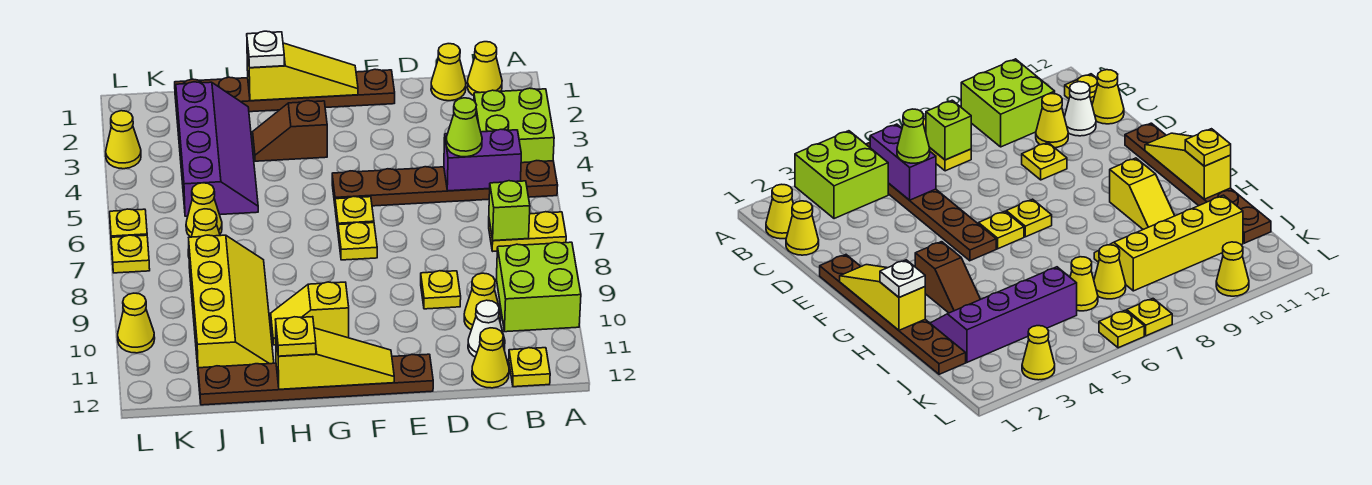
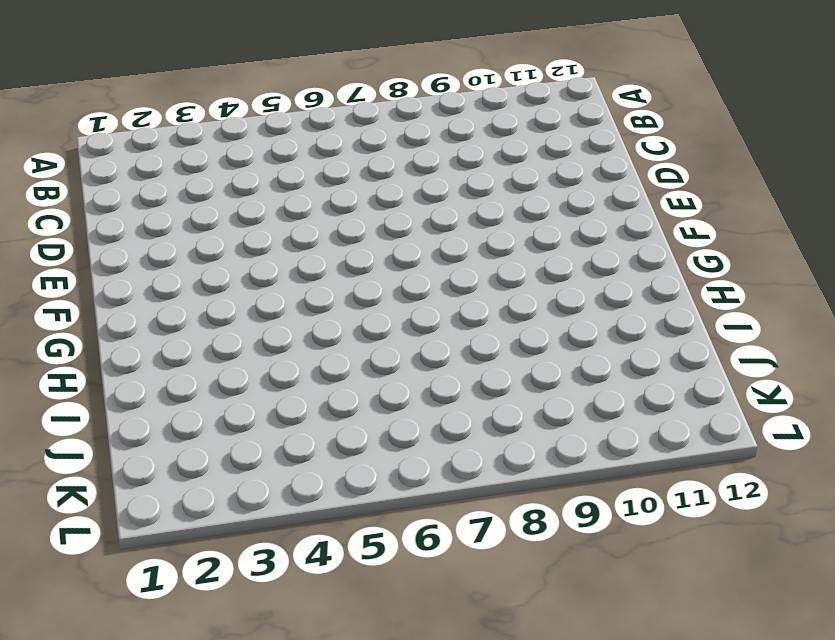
none -> lime 2x2 brick [474,88,554,163]
none -> brown 1x6 plate [332,161,558,206]
none -> yellow 1x2 plate [489,212,566,251]
none -> lime 2x2 brick [496,242,581,332]

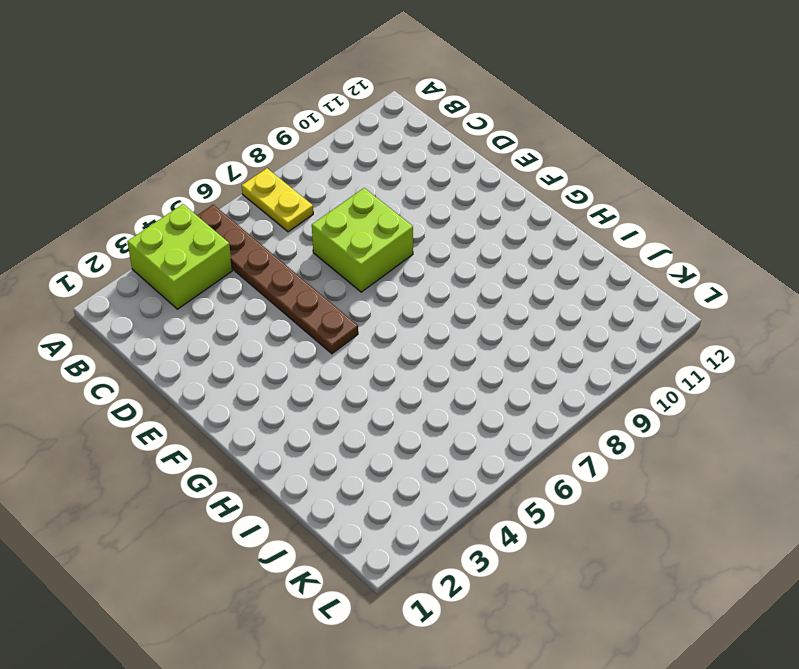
lime 2x2 brick [312,188,413,292] -> lime 2x2 brick moved to [496,242,581,332]
none -> yellow 1x1 cone [467,42,502,96]
none -> yellow 1x1 plate [509,348,550,387]
none -> yellow 1x1 cone [431,44,466,101]
none -> yellow 1x1 cone [464,273,501,330]

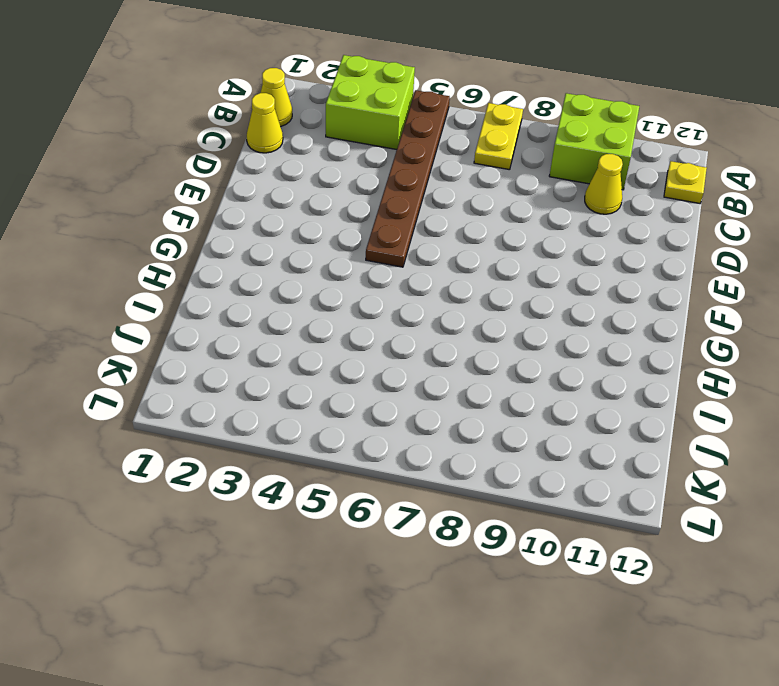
none -> white 1x1 cone [468,300,505,357]
none -> yellow 1x1 cone [472,328,509,388]
none -> yellow 1x1 plate [421,271,461,309]
none -> brown 1x6 plate [175,69,395,112]

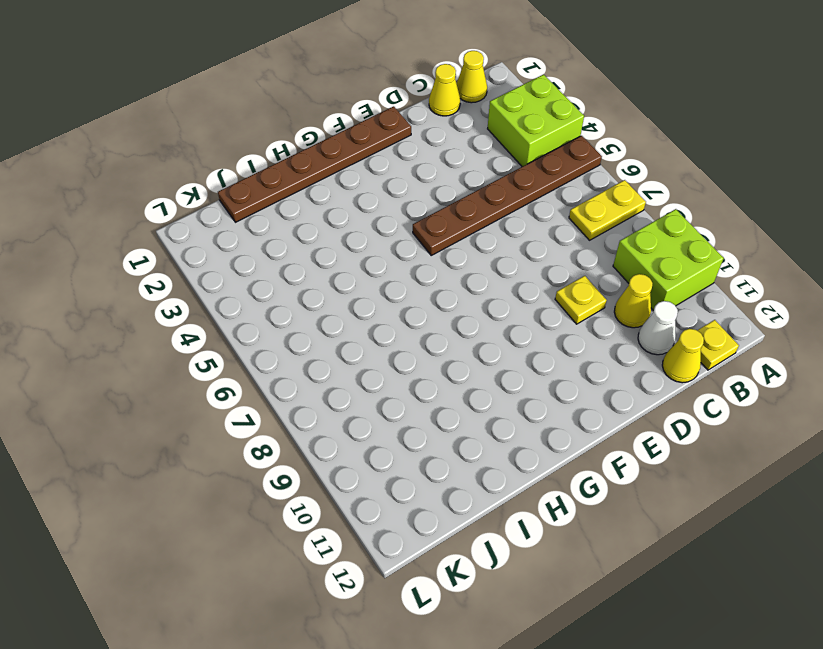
none -> brown 1x6 plate [198,354,433,405]
none -> yellow 1x1 plate [335,196,374,229]
none -> yellow 1x1 plate [338,222,377,260]
none -> brown 1x2 slope [253,101,327,161]

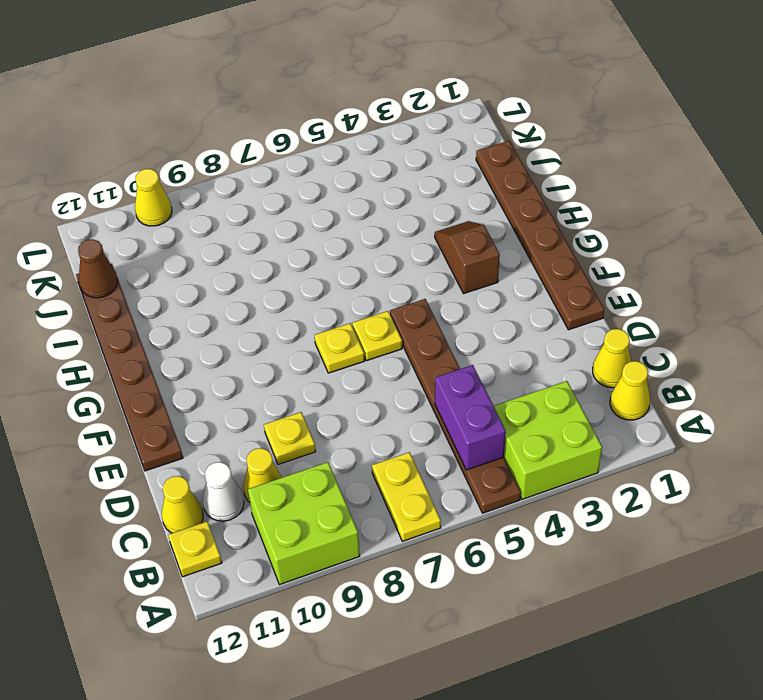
brown 1x1 cone [78,239,118,298] -> none
none -> yellow 1x2 slope [271,282,349,345]
none -> purple 2x4 slope [176,82,258,216]
none -> yellow 2x4 slope [189,235,274,368]
none -> yellow 1x1 cone [186,183,222,237]

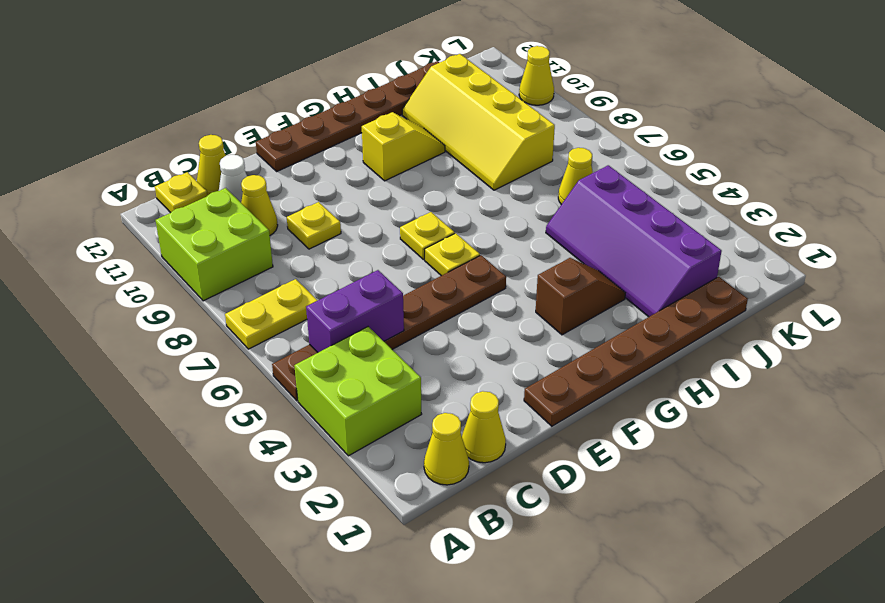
none -> yellow 1x1 cone [188,209,220,256]
none -> yellow 1x1 cone [106,111,141,169]
none -> yellow 1x1 plate [110,209,147,237]
none -> yellow 1x1 plate [111,235,150,273]

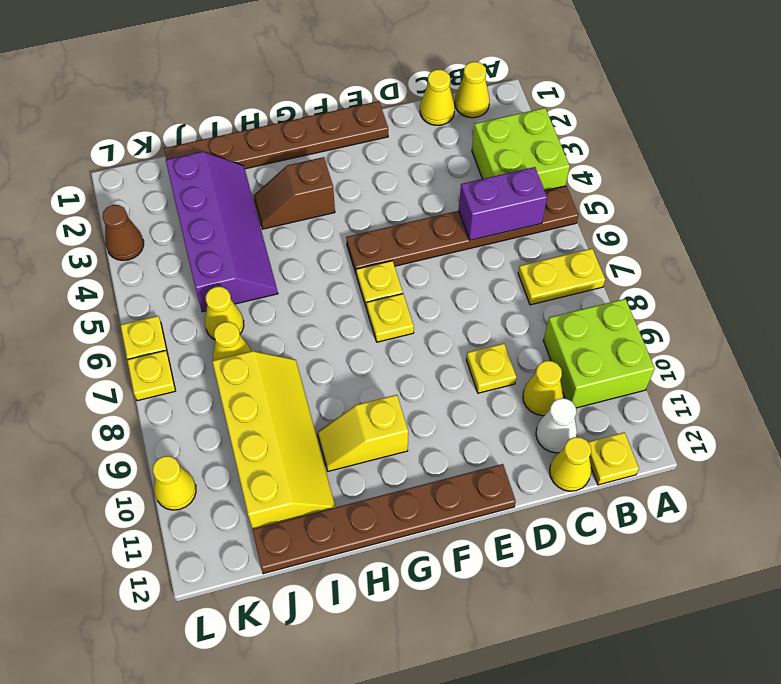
brown 1x1 cone [102,205,144,261] -> yellow 1x1 cone [106,111,141,169]
none -> lime 1x1 brick [489,181,530,241]
none -> yellow 1x3 slope [247,43,358,101]
none -> yellow 1x3 slope [276,328,394,389]
none -> lime 1x1 cone [446,98,482,157]

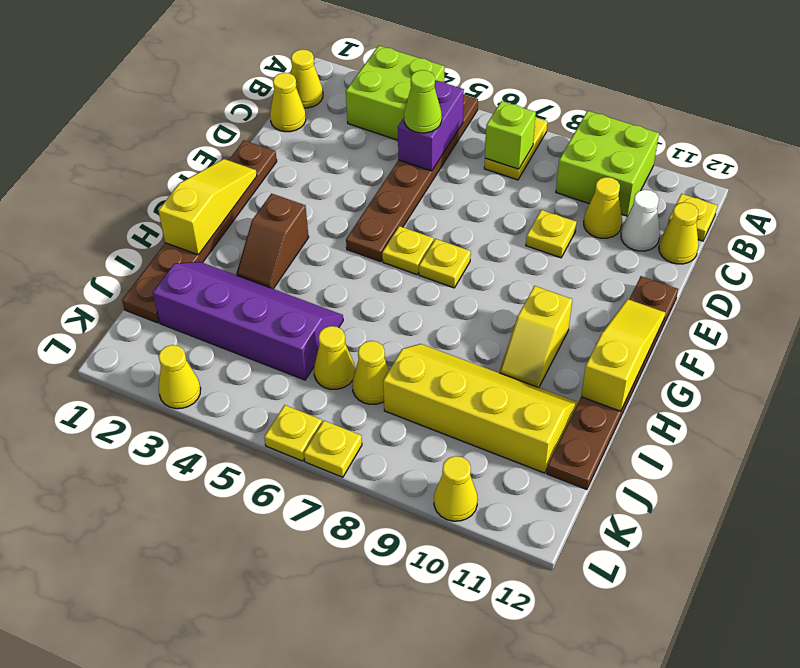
none -> white 1x1 plate [247,31,284,68]
none -> yellow 1x1 plate [275,317,316,356]

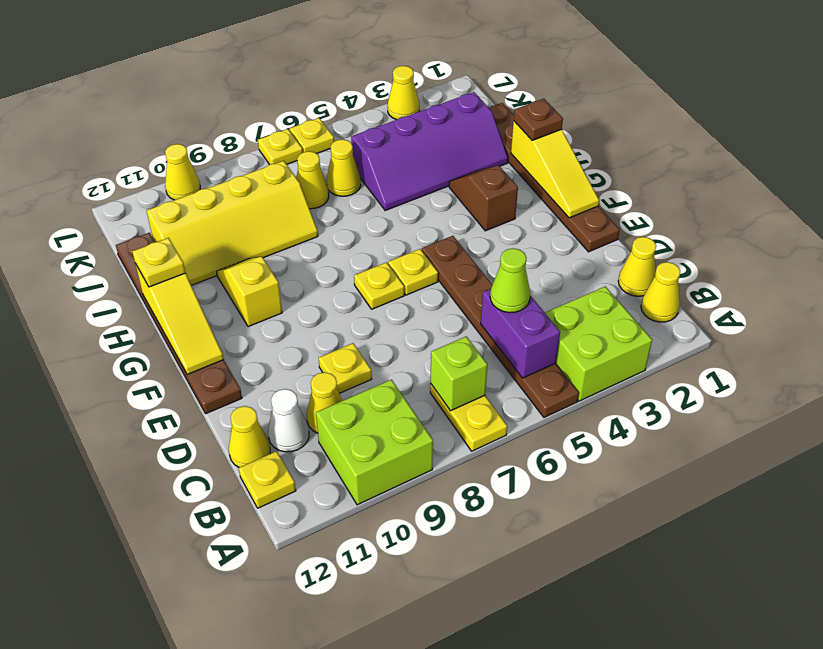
brown 1x1 plate [514,99,563,140] -> white 1x1 plate [247,31,284,68]

